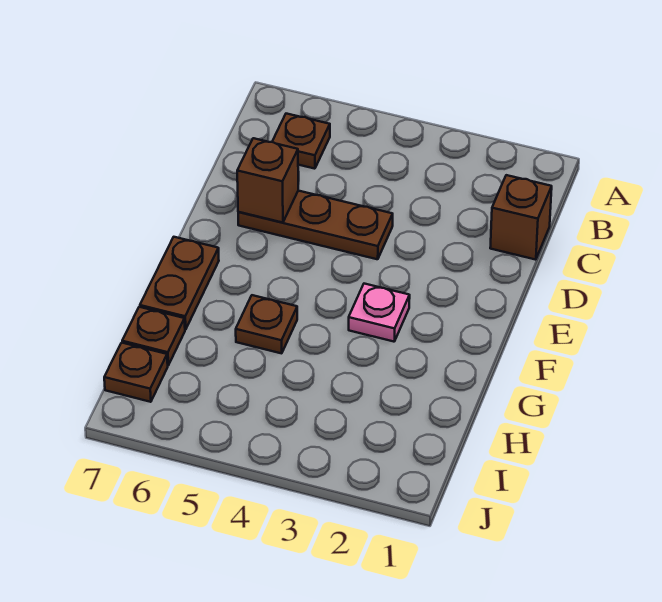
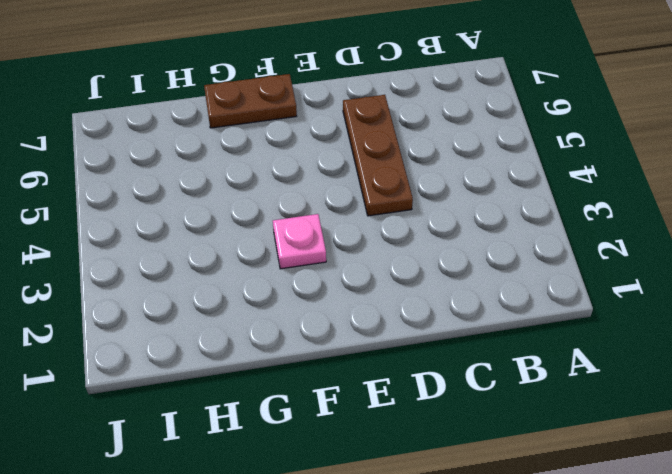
none -> brown 1x1 plate [272,114,330,169]
none -> brown 1x1 brick [490,175,552,260]

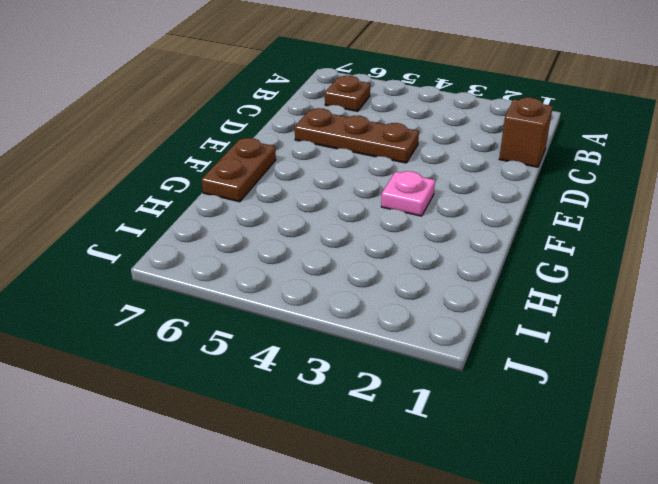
none -> brown 1x1 plate [236,295,297,353]
none -> brown 1x1 plate [122,307,185,365]

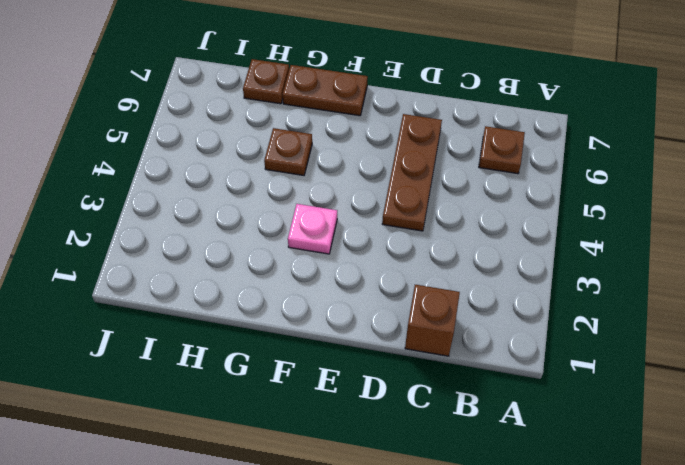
none -> brown 1x1 plate [104,343,168,402]
none -> brown 1x1 brick [237,138,298,223]

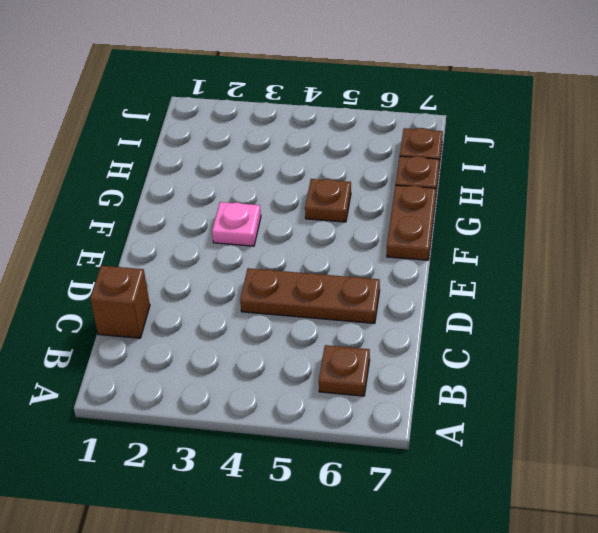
none -> brown 1x1 brick [237,138,298,223]

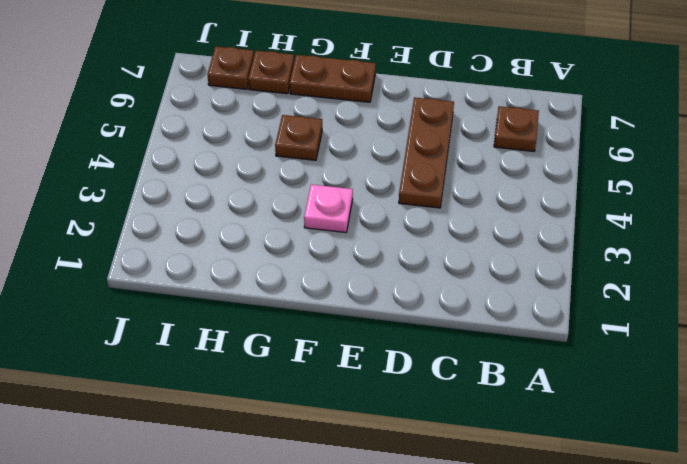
none -> brown 1x1 brick [490,175,552,260]
none -> brown 1x1 brick [237,138,298,223]

